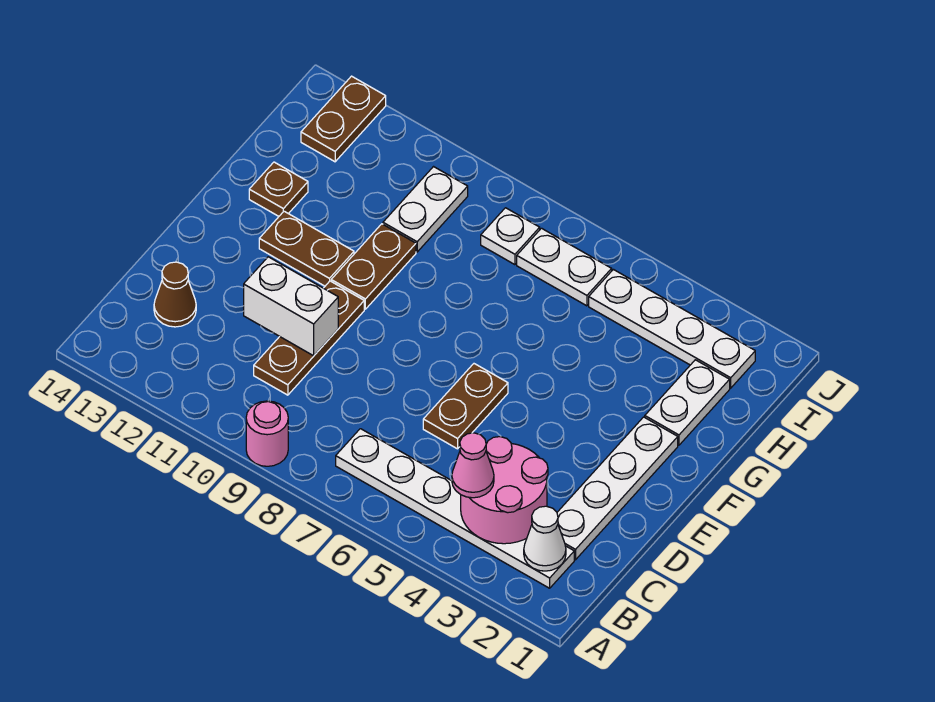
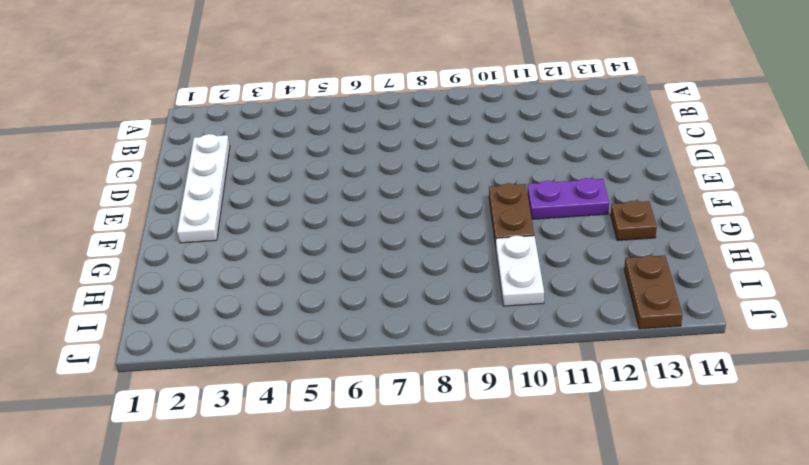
purple 1x2 plate [527,178,609,219] -> brown 1x2 plate [259,211,354,286]
none -> pink 1x1 round brick [246,401,288,466]
none -> white 1x6 plate [336,429,574,588]
none -> brown 1x3 plate [254,281,364,395]

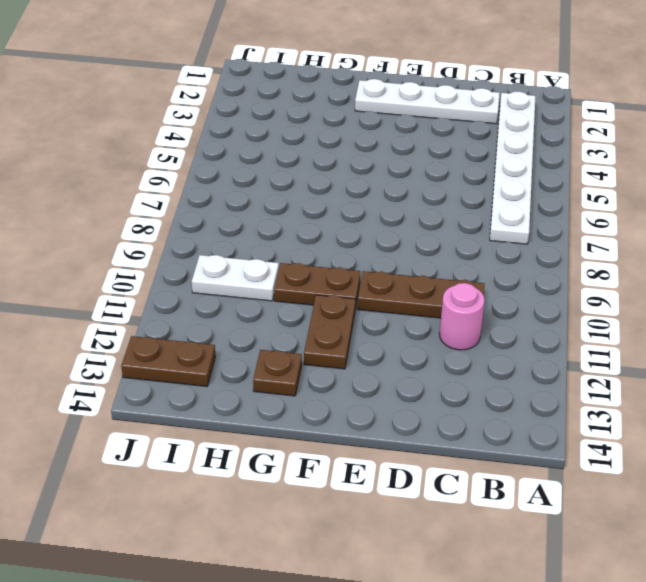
pink 1x1 round brick [440,283,485,350] -> pink 1x1 round brick moved to [246,401,288,466]
none -> brown 1x1 cone [154,262,196,327]
none -> brown 1x2 plate [423,364,508,449]
none -> white 1x2 plate [645,360,730,445]

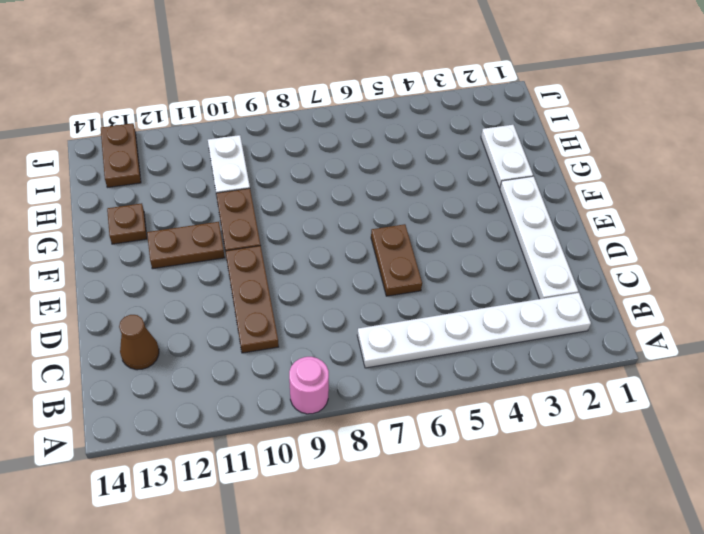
none -> white 1x4 plate [589,269,755,388]
none -> white 1x2 plate [517,228,612,306]
none -> white 1x1 plate [481,208,540,265]

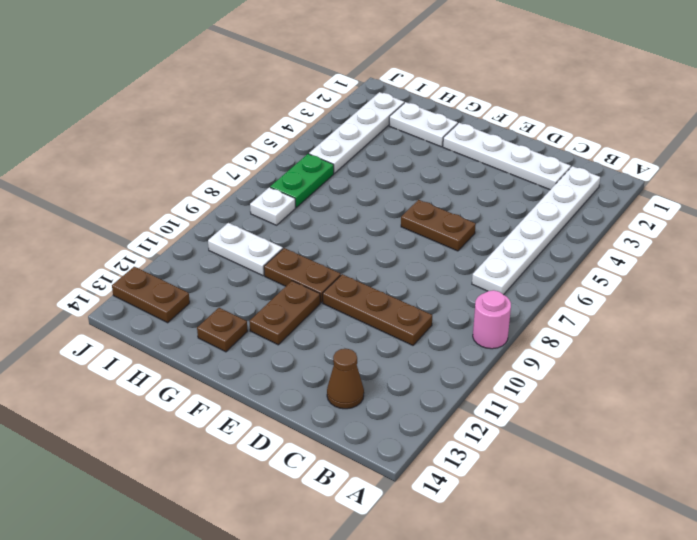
green 1x2 plate [270,154,334,207] -> white 1x2 plate [517,228,612,306]
none -> white 1x1 cone [524,506,566,571]
none -> pink 2x2 round brick [461,437,548,544]
none -> white 1x2 brick [244,257,338,356]

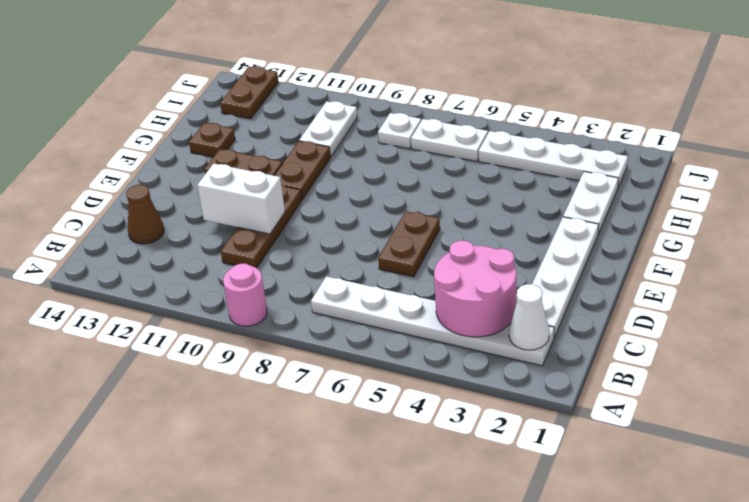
none -> pink 1x1 cone [452,433,494,498]

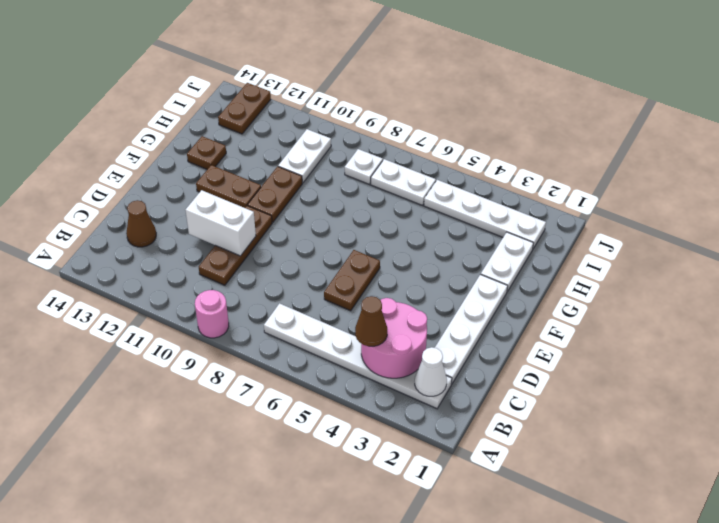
brown 1x1 cone [355,296,387,346] -> pink 1x1 cone [452,433,494,498]

